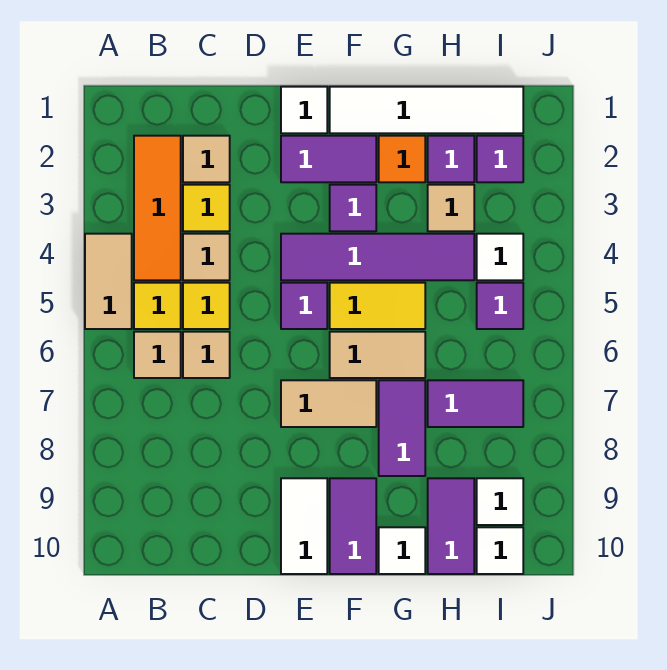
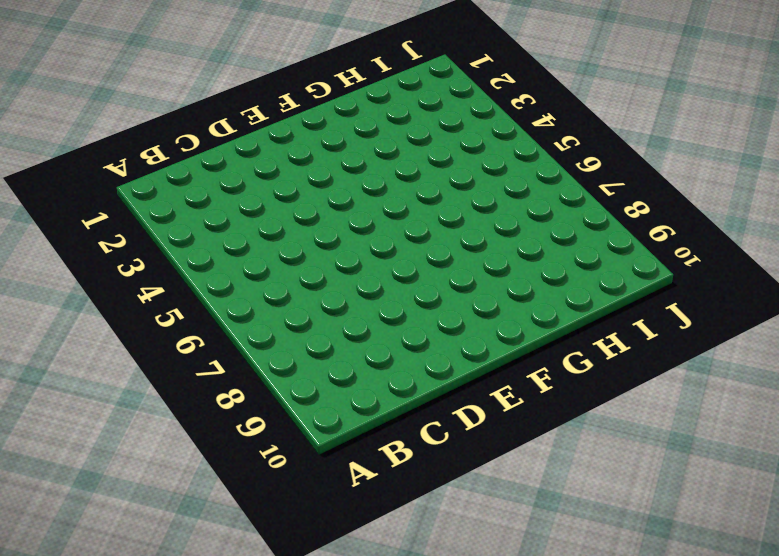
none -> tan 1x2 tile [85,234,132,329]
none -> orange 1x3 tile [134,136,181,280]
none -> yellow 1x1 tile [134,283,181,329]
none -> tan 1x1 tile [134,332,181,378]

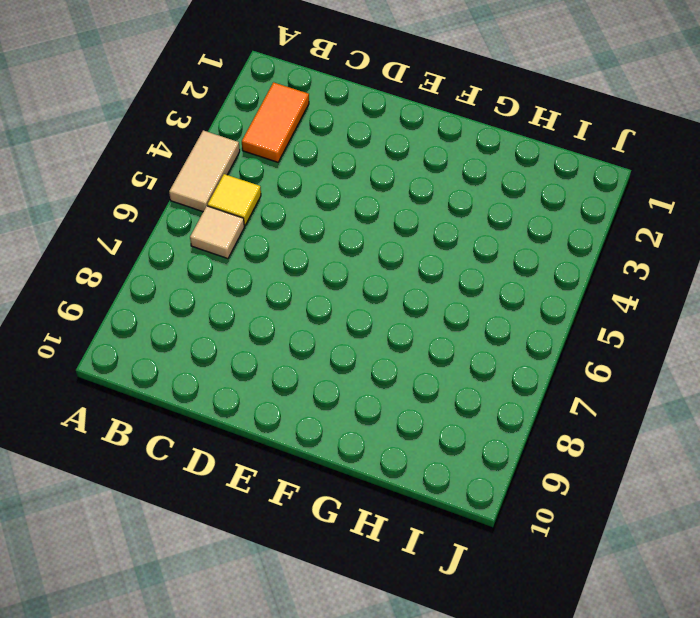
orange 1x2 tile [242,82,309,162] -> orange 1x3 tile [134,136,181,280]
none -> tan 1x1 tile [183,136,230,182]
none -> yellow 1x1 tile [183,185,230,231]
none -> tan 1x1 tile [183,234,230,280]
none -> yellow 1x1 tile [183,283,230,329]

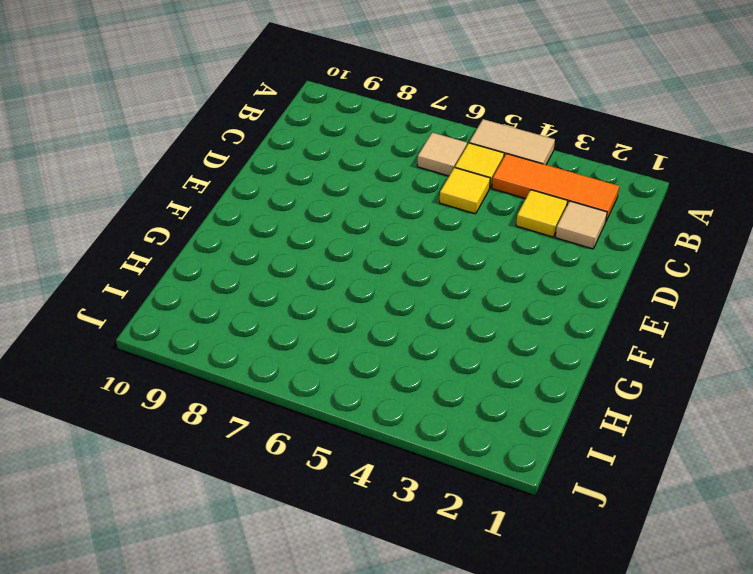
none -> tan 1x1 tile [183,234,230,280]
none -> tan 1x1 tile [183,332,230,378]
none -> white 1x1 tile [281,87,327,133]
none -> purple 1x2 tile [281,136,376,182]

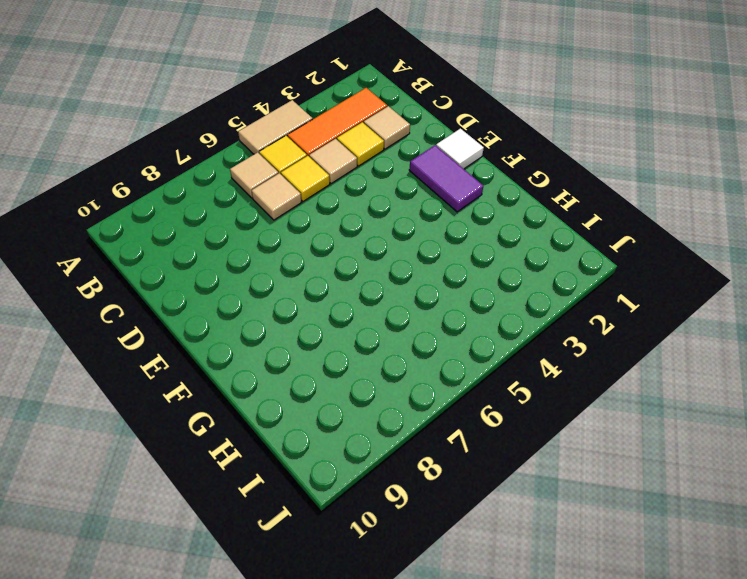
none -> purple 1x4 tile [281,234,474,280]
none -> purple 1x1 tile [281,283,327,329]
none -> tan 1x2 tile [281,380,376,427]
none -> white 1x2 tile [281,478,327,574]

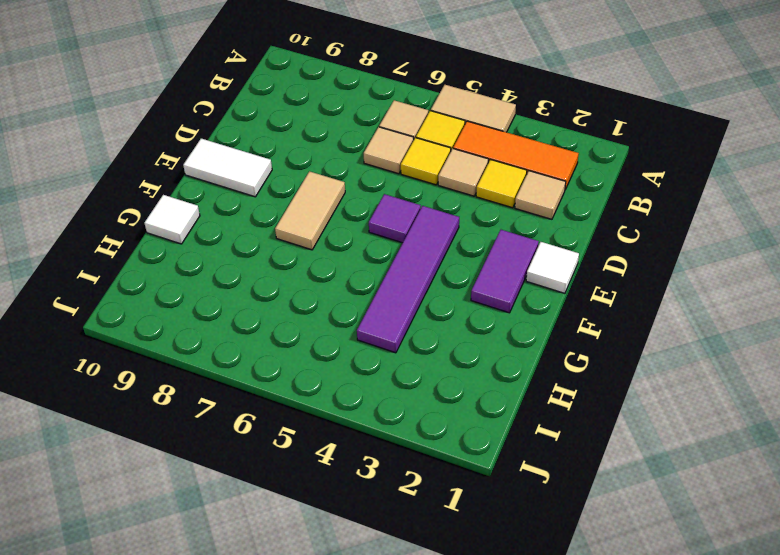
none -> white 1x4 tile [330,87,523,133]
none -> purple 1x1 tile [330,185,376,231]
none -> yellow 1x2 tile [330,283,425,329]
none -> tan 1x2 tile [330,332,425,378]

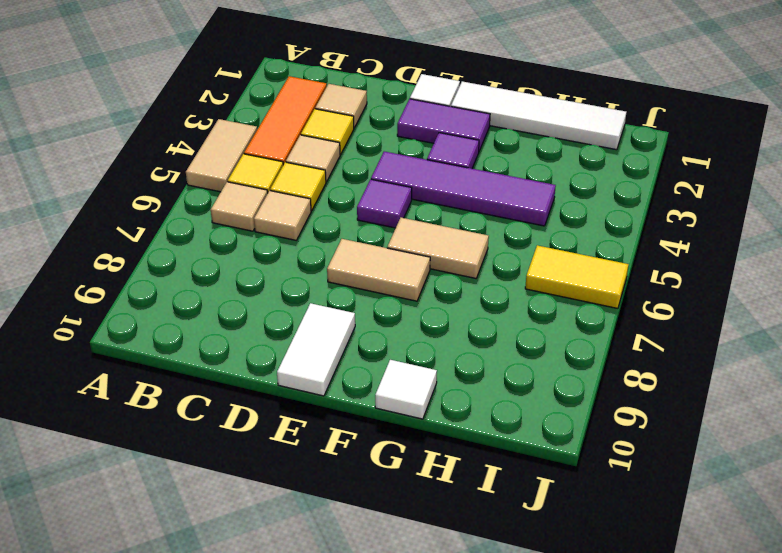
yellow 1x2 tile [525,245,629,308] -> yellow 1x2 tile moved to [330,283,425,329]
none -> purple 1x2 tile [330,478,376,574]
none -> orange 1x1 tile [379,136,425,182]
none -> purple 1x2 tile [379,380,425,476]
none -> purple 1x1 tile [428,136,474,182]

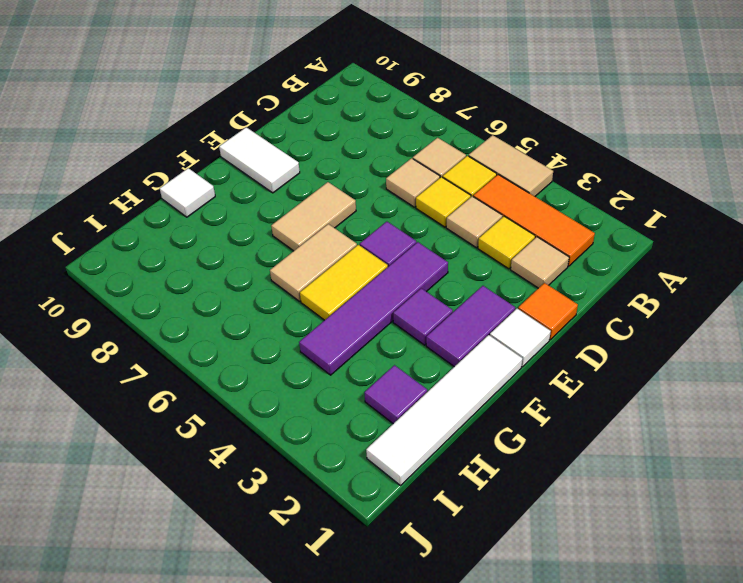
orange 1x1 tile [518,283,578,340] -> orange 1x1 tile moved to [379,136,425,182]
none -> purple 1x2 tile [330,478,376,574]
none -> purple 1x2 tile [379,380,425,476]
none -> tan 1x1 tile [428,185,474,231]
none -> purple 1x2 tile [428,380,523,427]

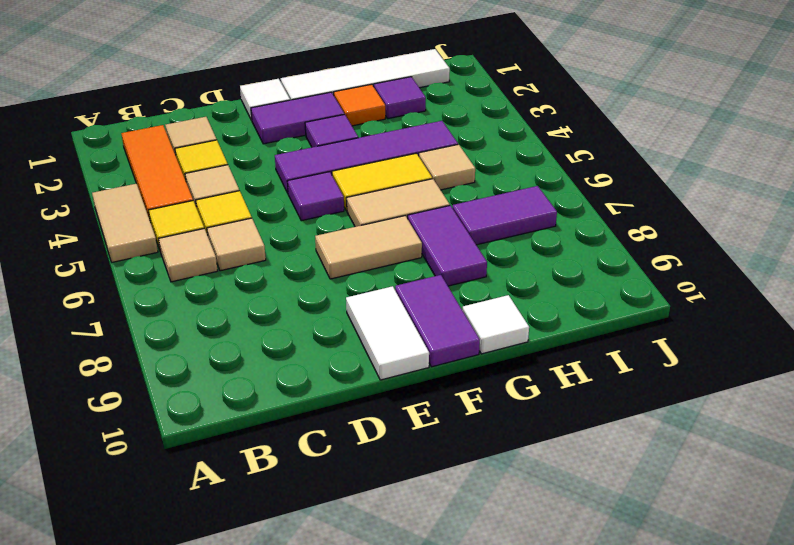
tan 1x1 tile [419,144,475,190] -> tan 1x1 tile moved to [428,185,474,231]
none -> purple 1x2 tile [428,478,474,574]
none -> purple 1x1 tile [477,136,523,182]
none -> white 1x1 tile [477,234,523,280]
none -> purple 1x1 tile [477,283,523,329]

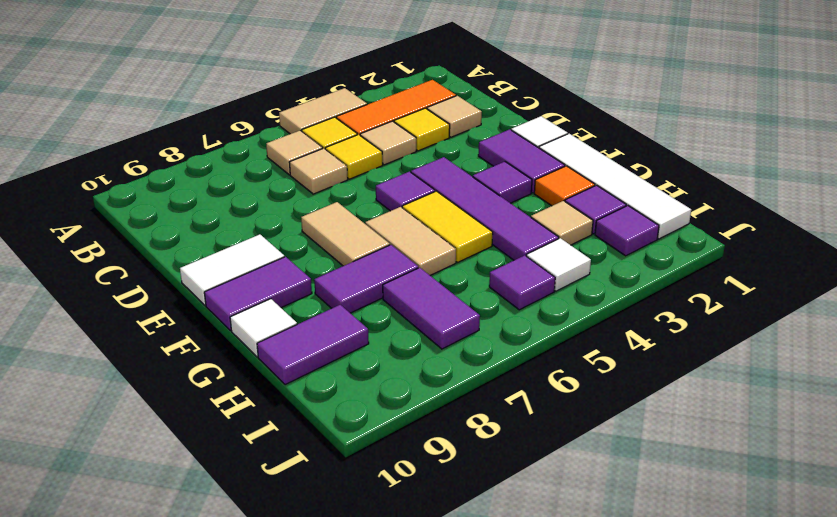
none -> white 1x1 tile [477,478,523,525]
none -> white 1x1 tile [477,527,523,574]

